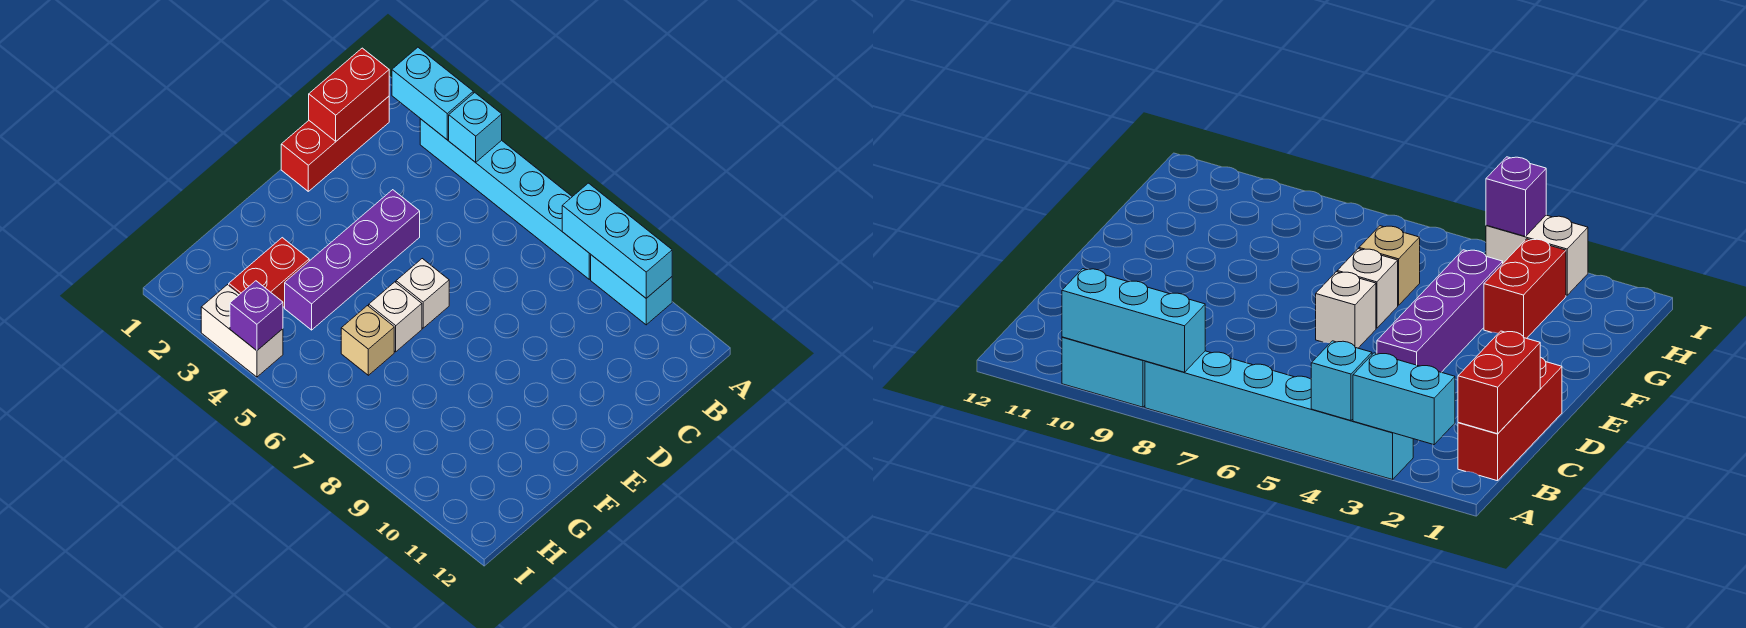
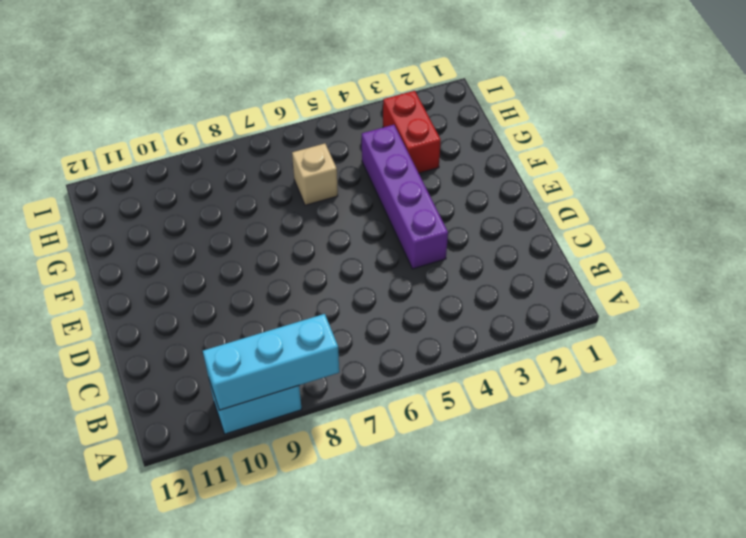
none -> cyan 1x6 brick [420,119,591,279]
none -> red 1x3 brick [281,96,389,191]
none -> white 1x1 brick [396,259,449,328]

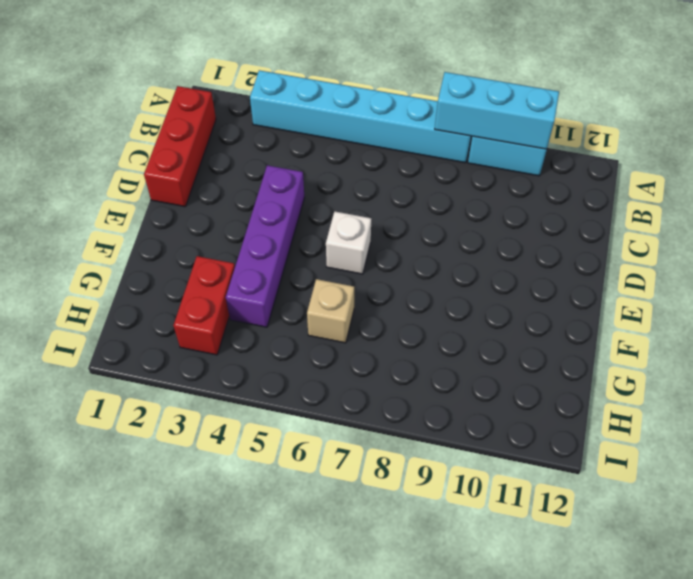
none -> white 1x1 brick [369,282,422,352]
none -> white 1x2 brick [201,285,283,377]
none -> cyan 1x2 brick [392,47,473,140]

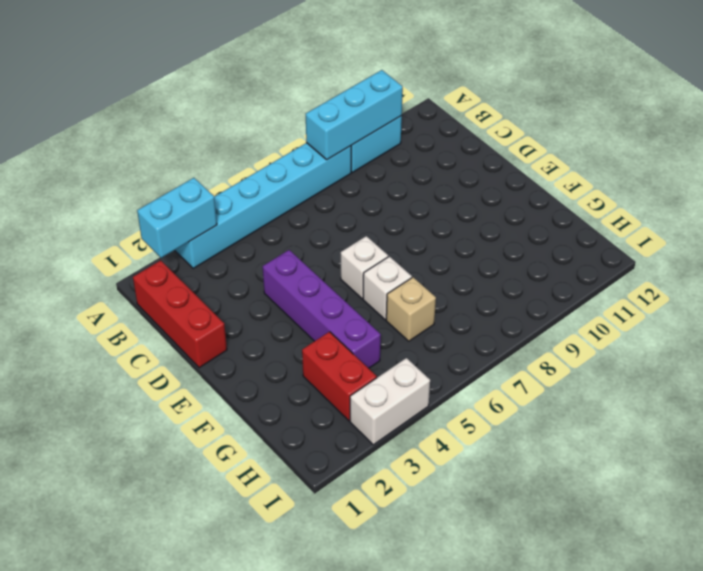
none -> cyan 1x1 brick [449,93,502,162]
none -> red 1x2 brick [309,48,389,141]
none -> purple 1x1 brick [230,281,283,351]

